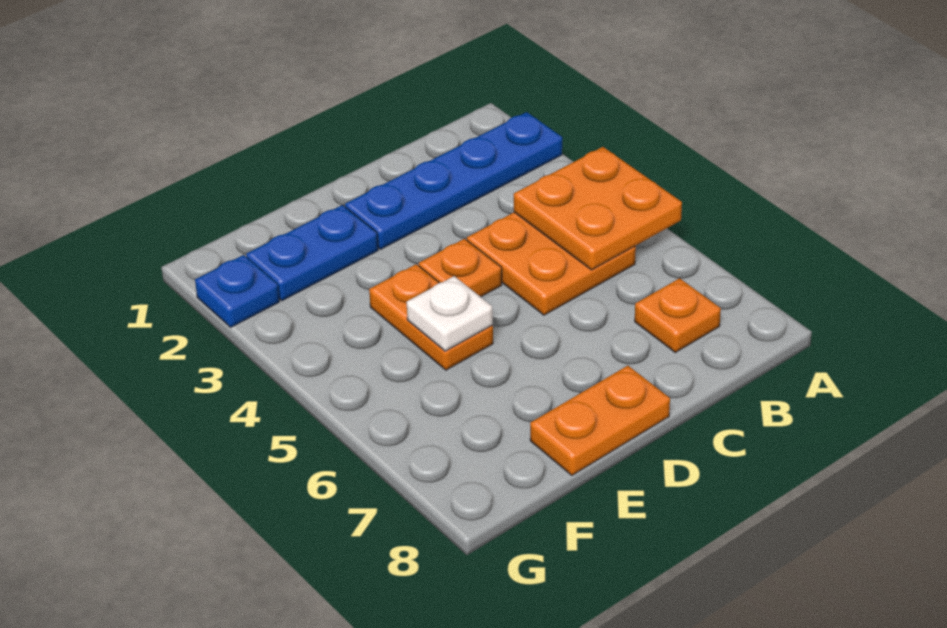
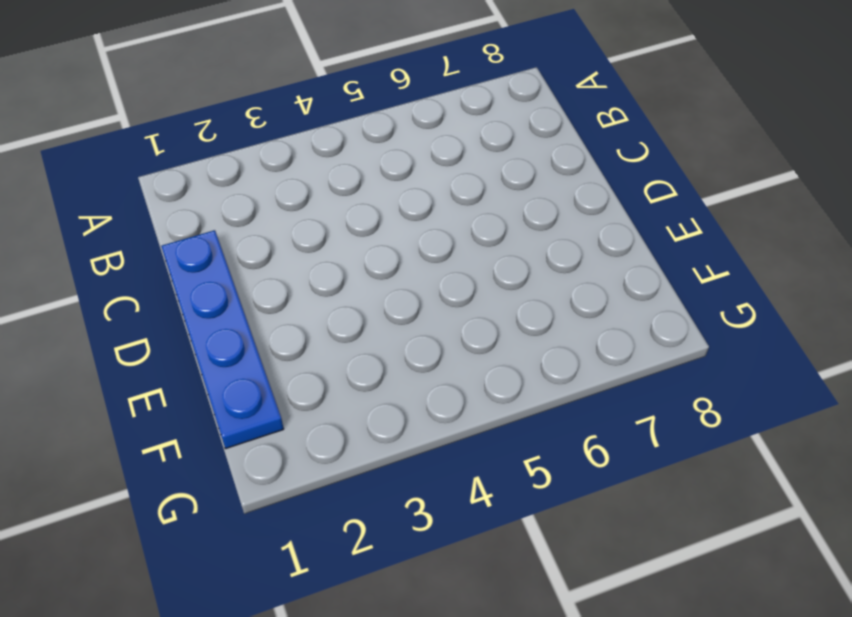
blue 1x4 plate [161,230,284,449] -> blue 1x4 plate moved to [345,112,562,249]
none -> orange 2x2 plate [467,212,636,315]
none -> orange 1x1 plate [635,278,721,352]

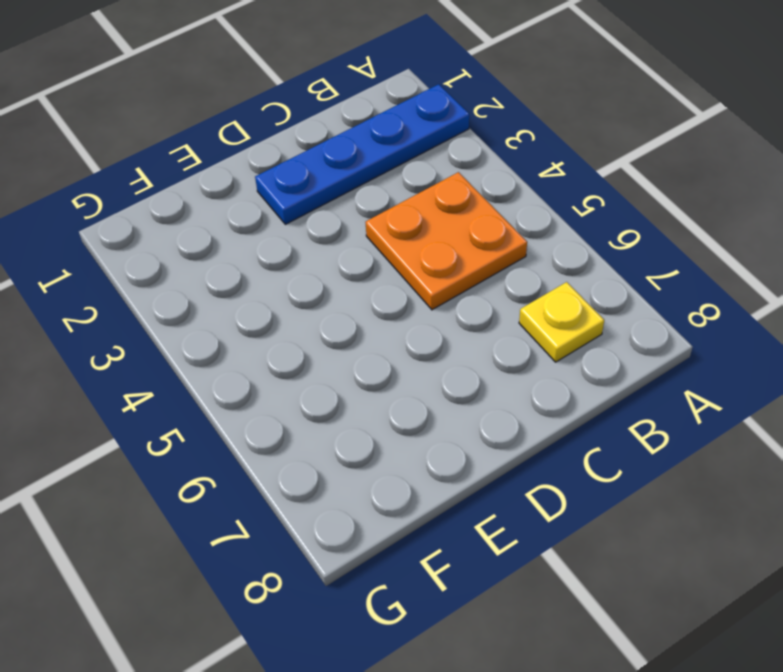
yellow 1x1 plate [519,282,604,362] -> orange 1x1 plate [635,278,721,352]
none -> orange 1x1 plate [419,239,502,297]
none -> orange 1x2 plate [530,366,670,475]

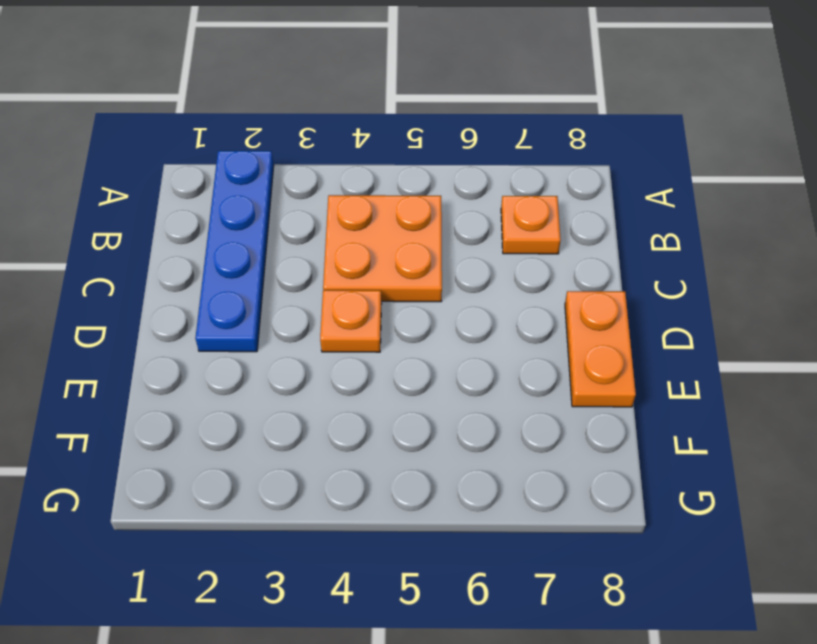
none -> blue 1x2 plate [246,205,378,301]
none -> orange 1x2 plate [369,264,493,370]

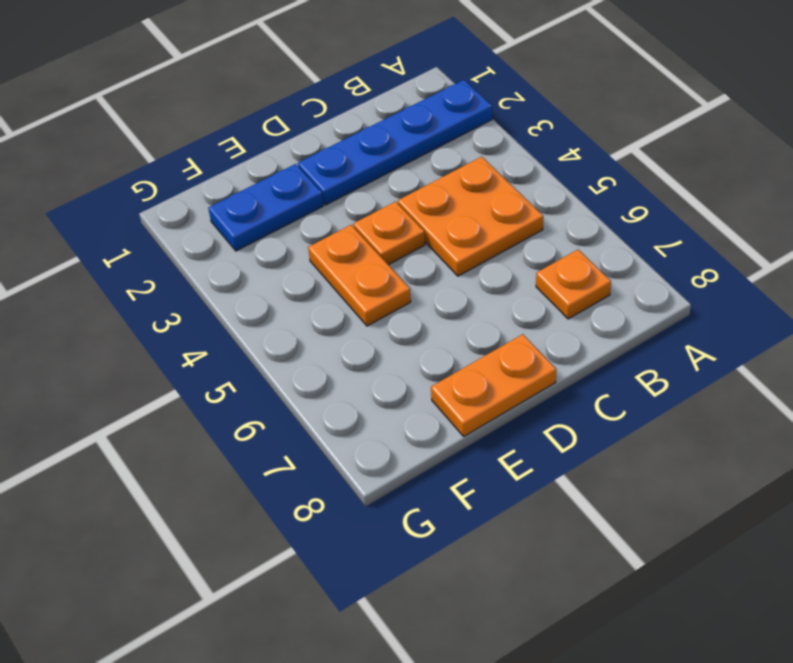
none -> blue 1x1 plate [195,255,279,327]
none -> orange 2x2 plate [514,147,682,270]

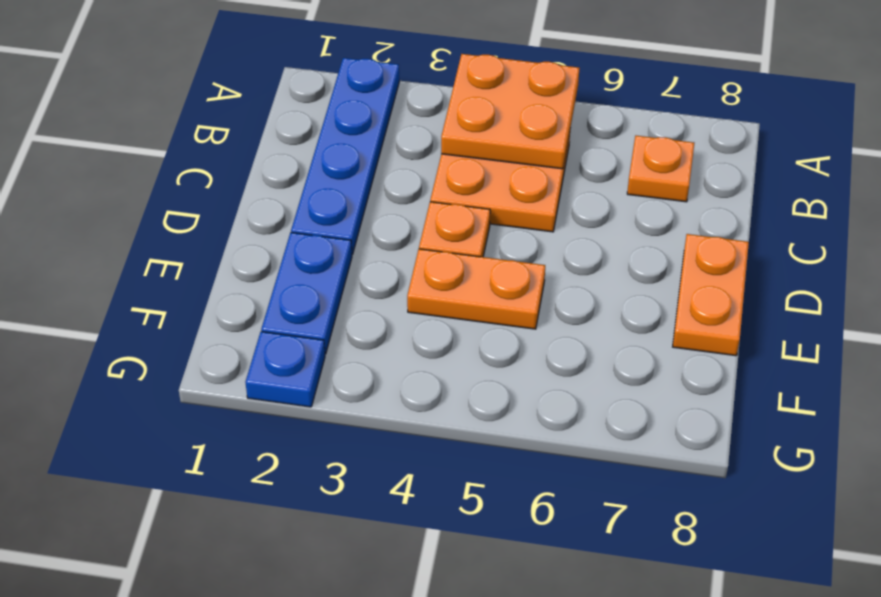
none -> white 1x1 plate [407,276,493,351]

